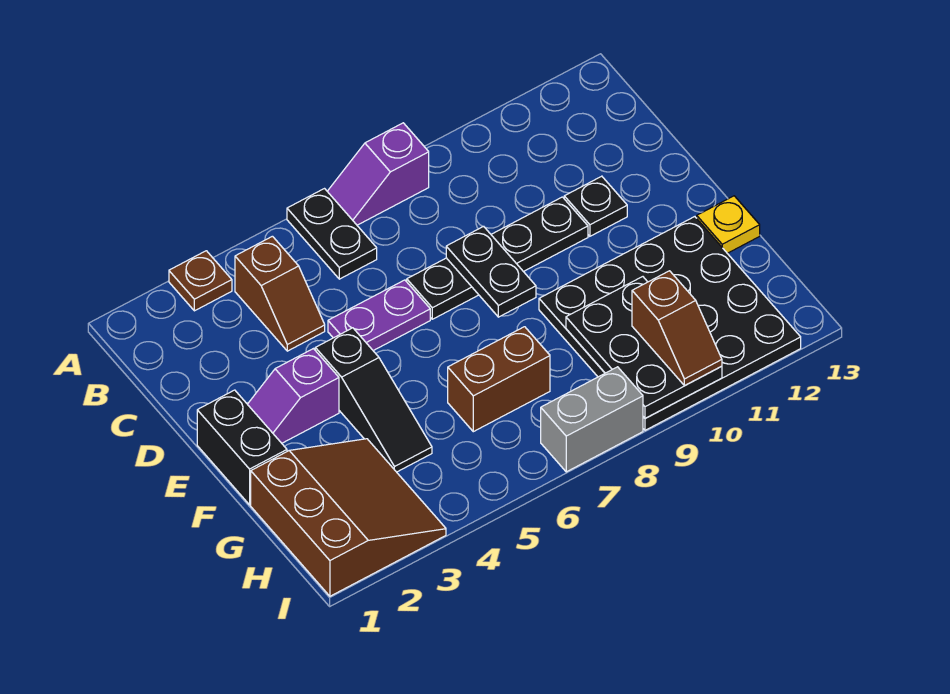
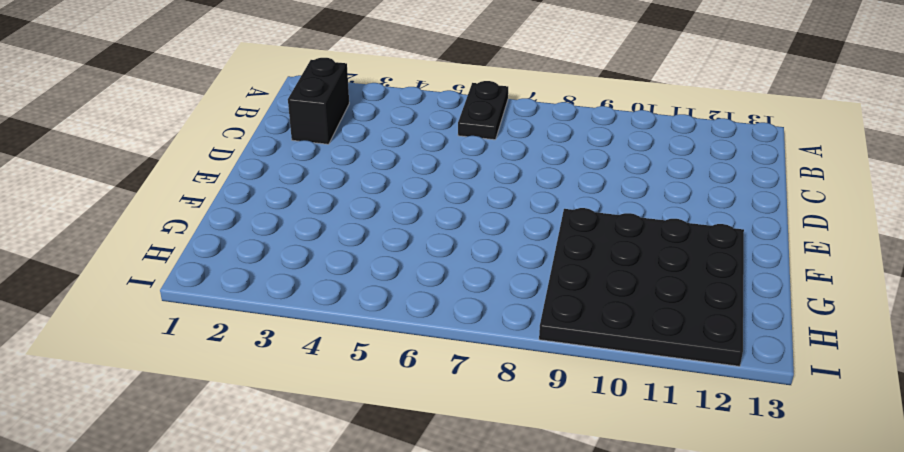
black 1x2 brick [288,58,349,144] -> black 1x2 brick moved to [197,390,287,505]
none -> brown 1x1 plate [169,251,232,311]
none -> purple 1x2 slope [327,123,429,225]
none -> brown 1x2 slope [235,236,325,351]

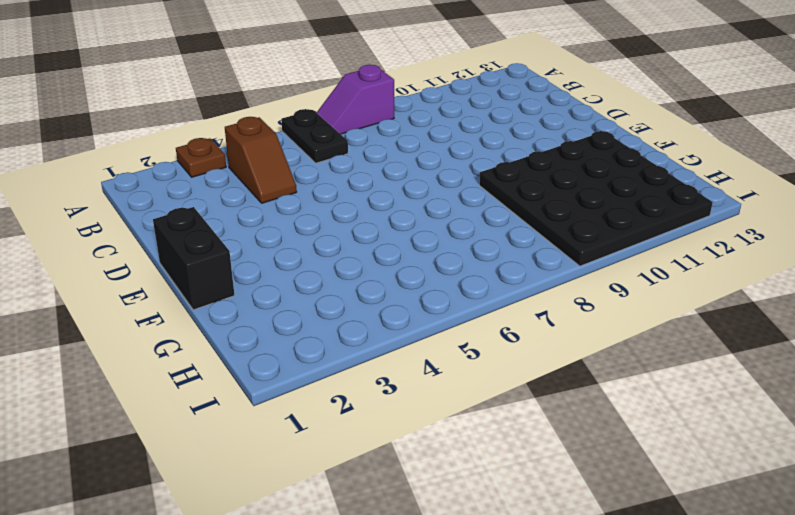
none -> purple 1x2 plate [328,280,430,351]
none -> black 1x4 plate [407,197,588,319]
none -> black 1x1 plate [564,176,627,236]

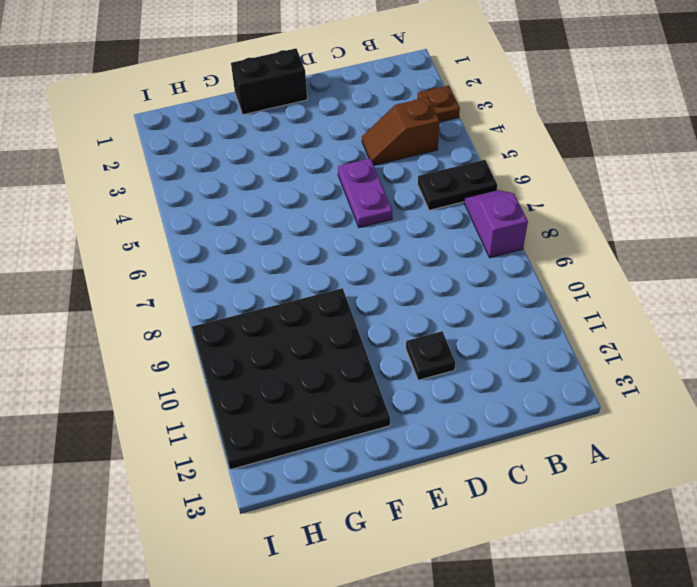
none -> black 1x4 plate [407,197,588,319]
none -> purple 1x2 slope [248,349,339,443]
none -> black 1x3 slope [315,328,432,472]

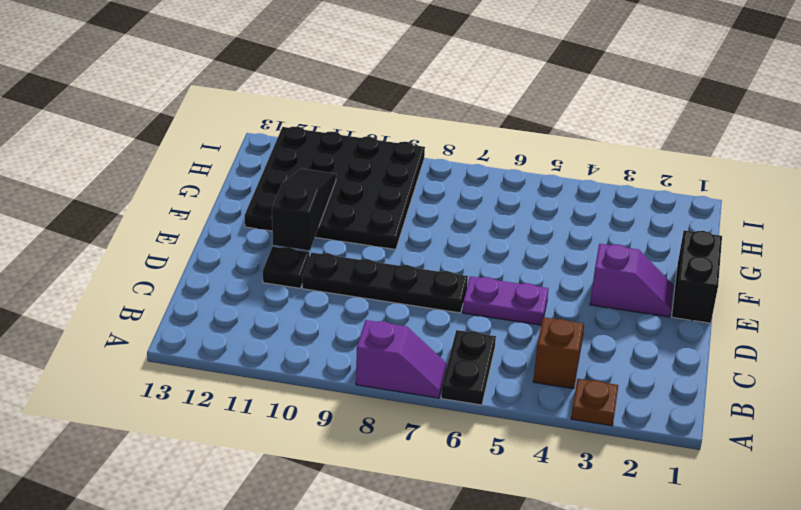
black 1x3 slope [272,168,336,250] -> black 1x3 slope moved to [315,328,432,472]
none -> yellow 1x1 plate [697,196,760,253]
none -> brown 3x3 slope [251,439,446,596]
none -> brown 1x2 brick [448,327,550,432]

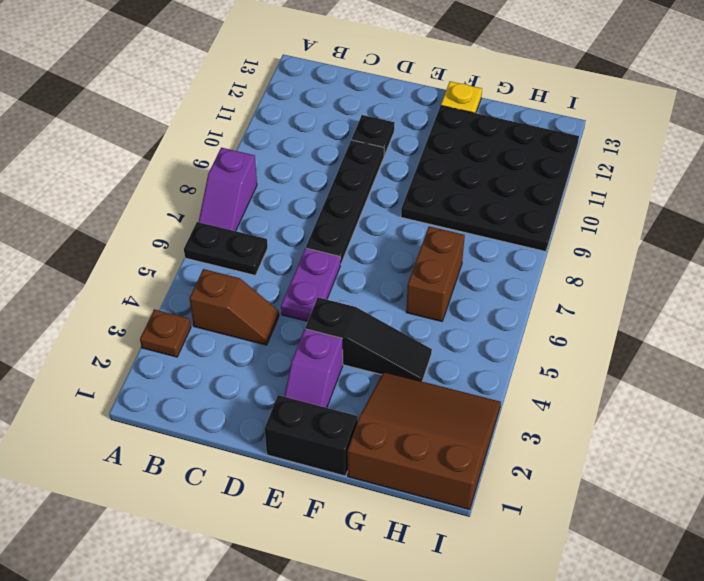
none -> grey 1x2 brick [541,367,643,472]
none -> black 1x2 plate [446,226,536,317]
none -> black 2x3 plate [566,277,722,418]

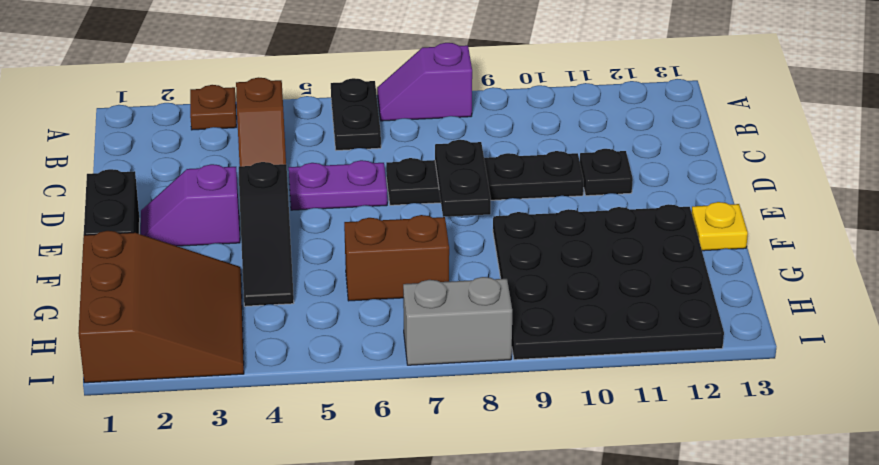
none -> black 2x3 plate [566,277,722,418]
none -> brown 1x2 slope [632,271,722,386]

